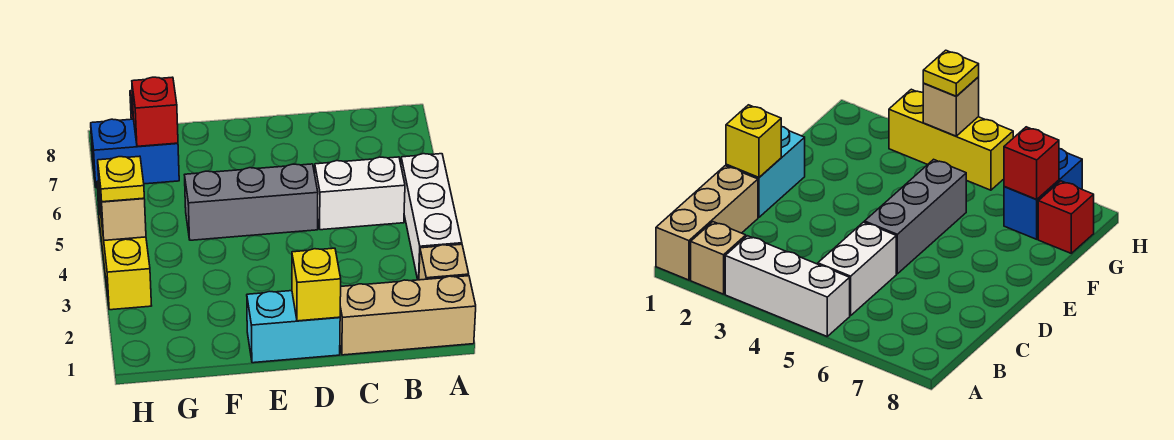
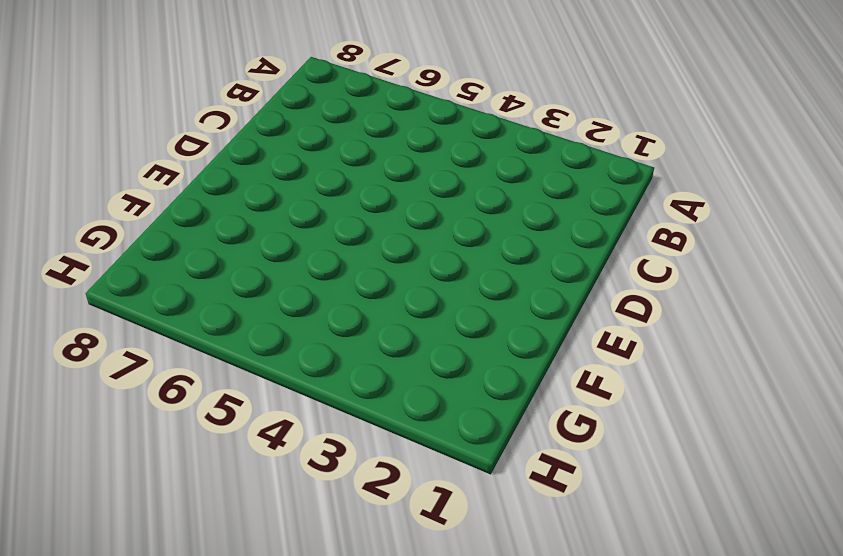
none -> tan 1x3 brick [340,276,476,355]
none -> tan 1x1 brick [419,244,469,280]
none -> white 1x3 brick [401,154,462,280]

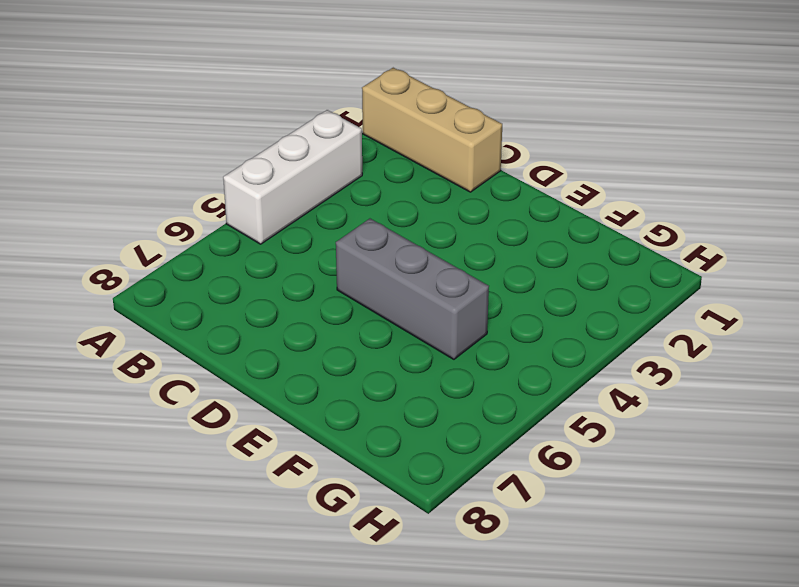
none -> tan 1x1 brick [419,244,469,280]
none -> white 1x2 brick [315,157,405,230]
none -> cyan 1x2 brick [247,291,340,363]

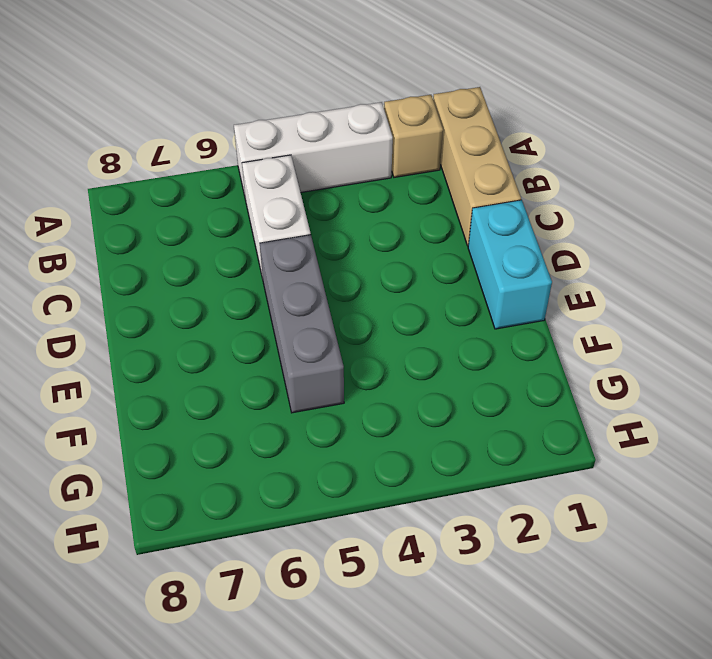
none -> blue 1x2 brick [91,119,179,188]
none -> red 1x1 brick [1038,181,1094,253]
none -> yellow 1x3 brick [97,181,152,310]

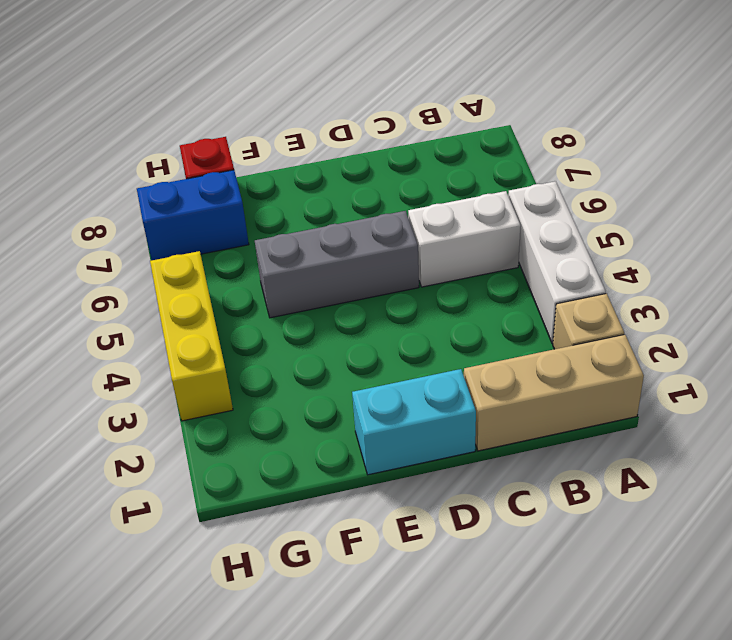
none -> yellow 1x1 brick [292,248,341,321]
none -> red 1x1 brick [132,77,178,146]
none -> tan 1x1 brick [98,175,146,240]

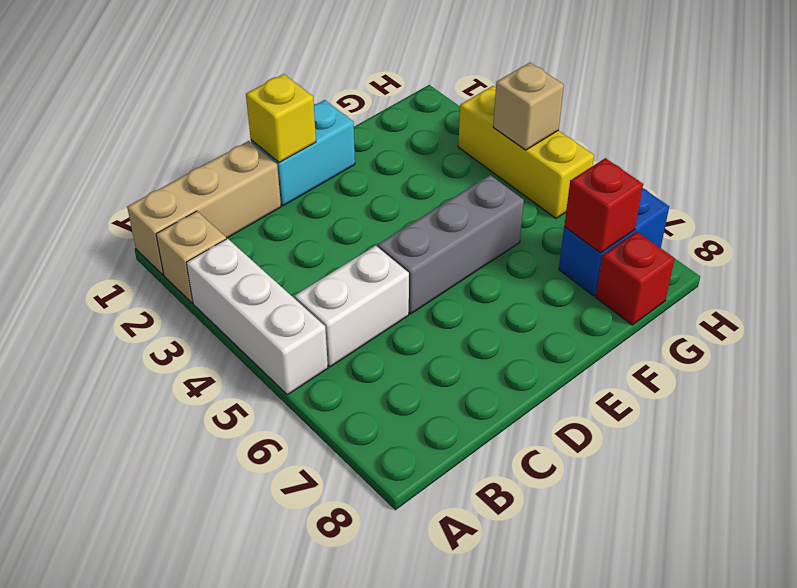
none -> yellow 1x1 plate [98,156,144,202]

